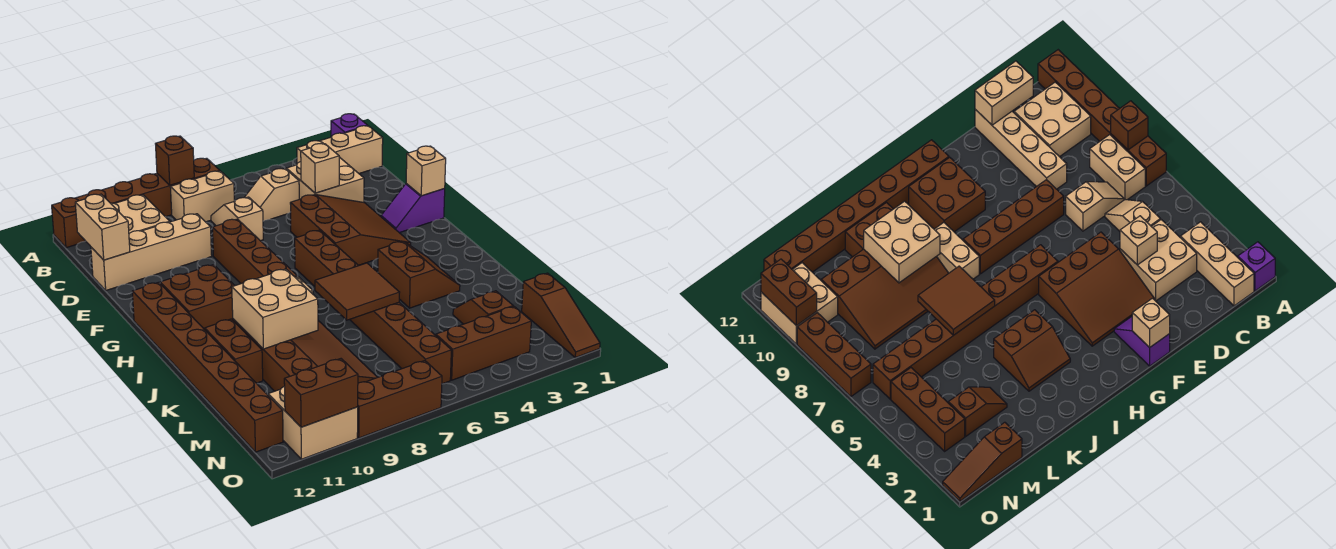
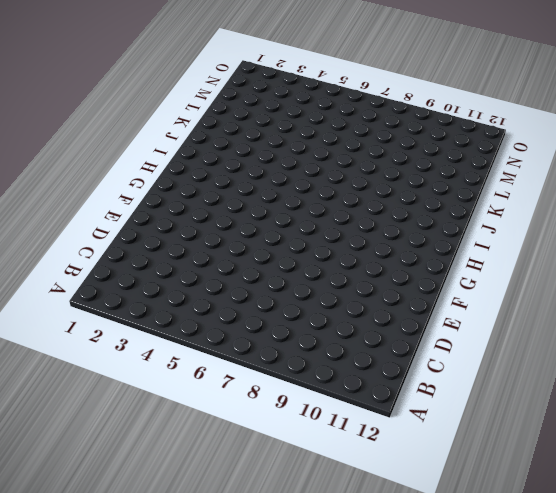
none -> purple 1x1 brick [331,114,368,137]
none -> brown 1x6 brick [52,158,220,248]
none -> tan 1x3 brick [297,126,383,173]
none -> tan 1x2 brick [170,171,234,222]

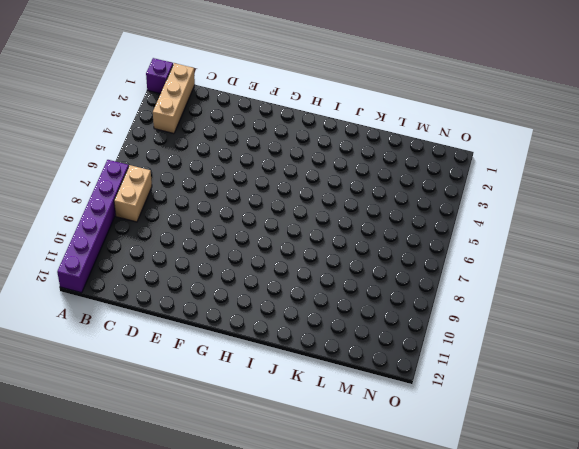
purple 1x6 brick [57,160,129,293] -> brown 1x6 brick [52,158,220,248]
none -> tan 2x2 brick [111,195,170,233]
none -> tan 2x2 brick [286,157,364,202]
none -> tan 1x2 slope [244,169,299,221]
none -> tan 1x2 slope [211,197,263,241]

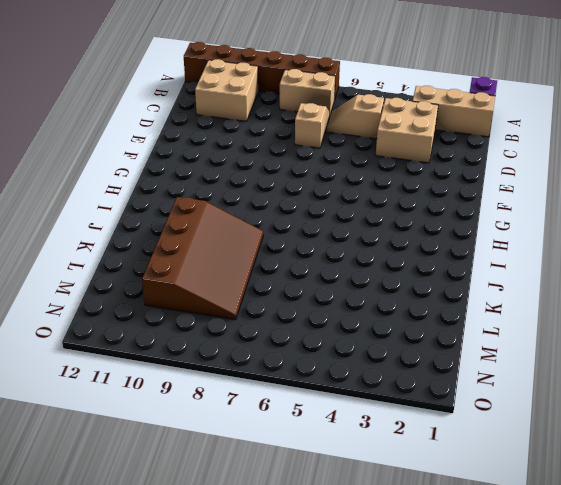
none -> tan 1x4 brick [91,214,212,290]
none -> brown 3x3 slope [290,195,411,266]
none -> brown 1x4 brick [212,219,297,284]
none -> purple 1x2 slope [381,184,445,233]

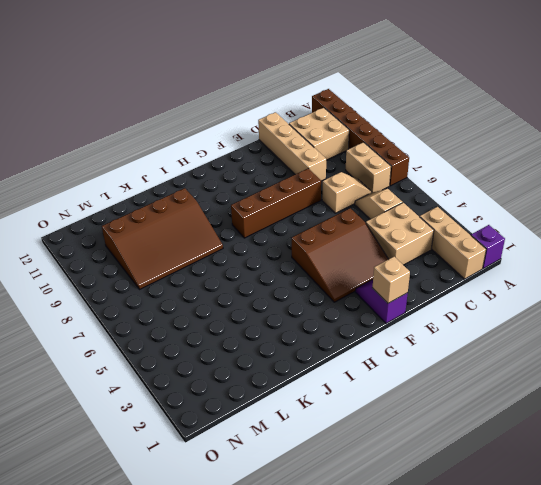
none -> brown 1x8 brick [295,230,451,384]
none -> brown 2x2 brick [160,265,235,330]
none -> brown 1x8 brick [132,282,283,452]
none -> brown 2x2 slope [378,241,460,308]

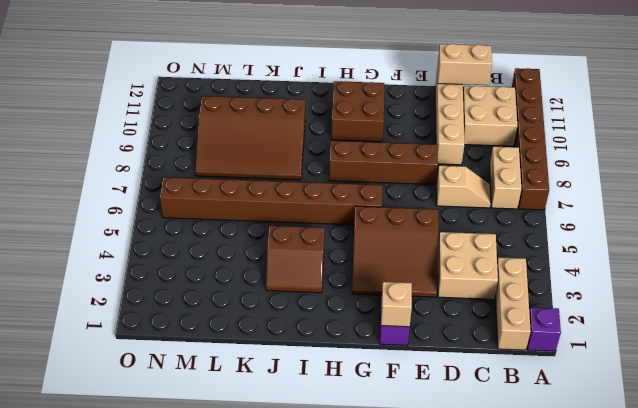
none -> tan 1x2 slope [244,169,299,221]
none -> brown 1x8 brick [132,282,283,452]
none -> tan 1x2 brick [934,223,979,279]
none -> brown 1x2 brick [205,319,263,383]

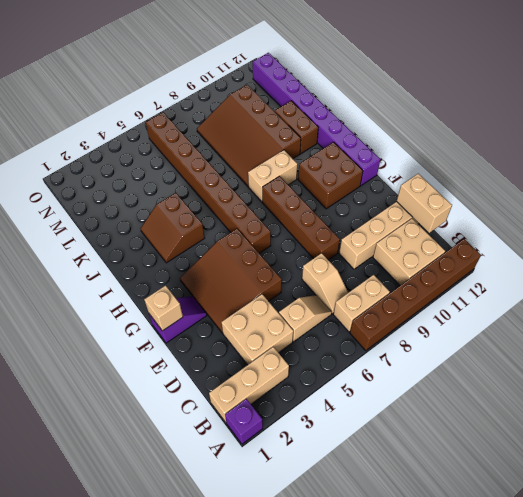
purple 1x8 brick [253,53,380,186] -> brown 1x8 brick [132,282,283,452]
none -> brown 1x2 slope [453,291,513,324]
none -> brown 1x3 slope [522,273,600,358]
none -> brown 1x3 brick [436,306,531,380]
none -> tan 2x2 brick [268,386,358,459]

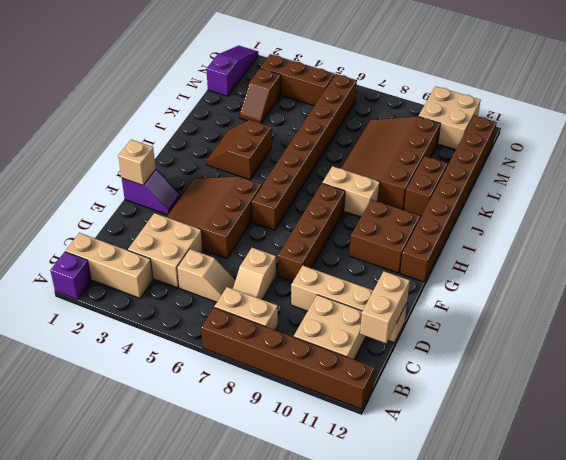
purple 1x3 slope [206,46,258,96] -> brown 1x3 slope [522,273,600,358]
none -> brown 1x3 brick [357,361,442,438]
none -> brown 1x1 brick [156,136,194,185]
none -> tan 1x1 brick [301,144,339,193]
none -> brown 2x2 tile [315,263,400,320]

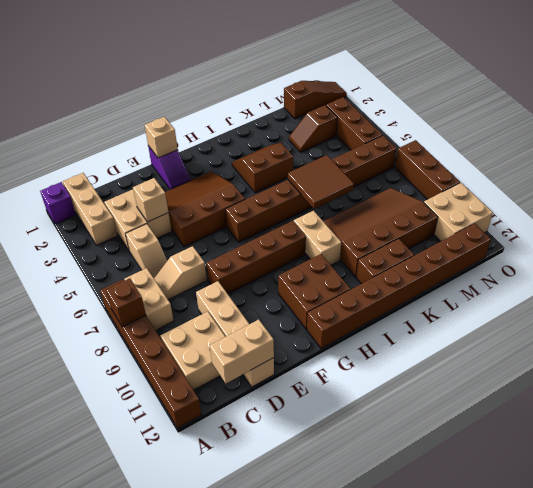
none -> tan 2x2 brick [232,269,318,349]
none -> brown 1x2 brick [284,359,358,427]

